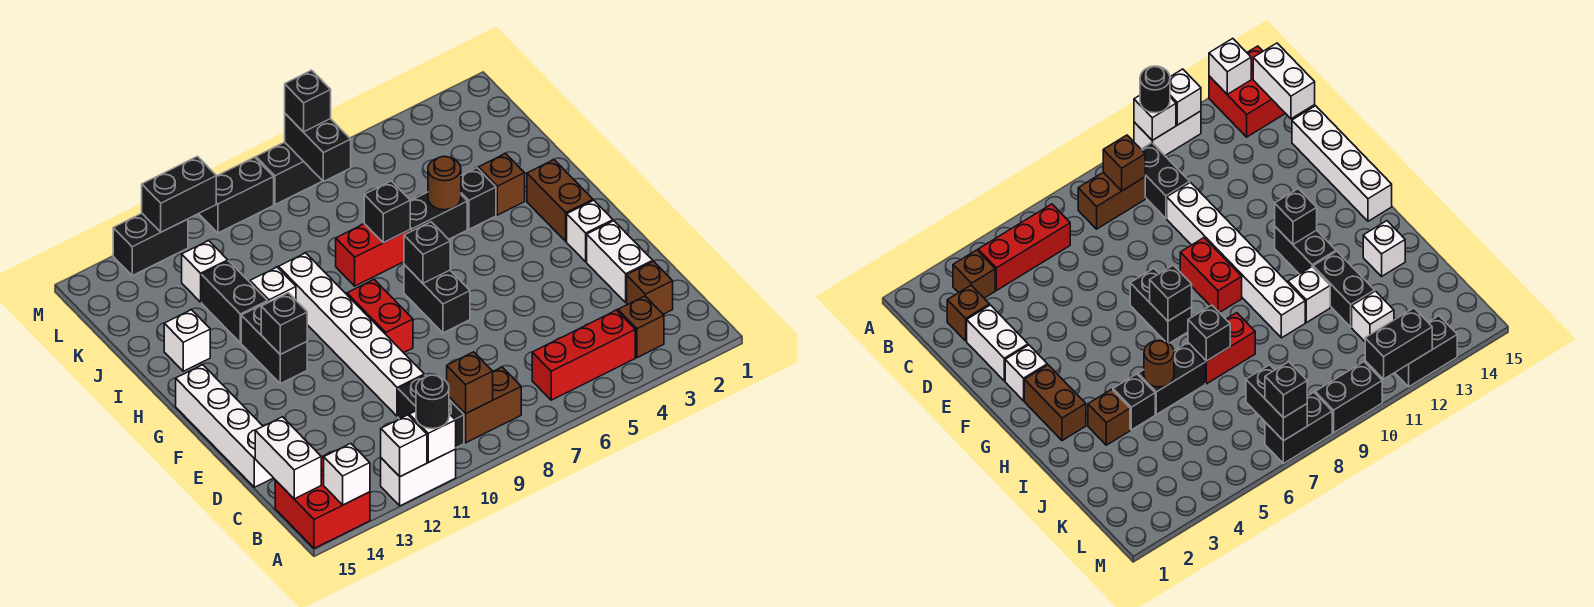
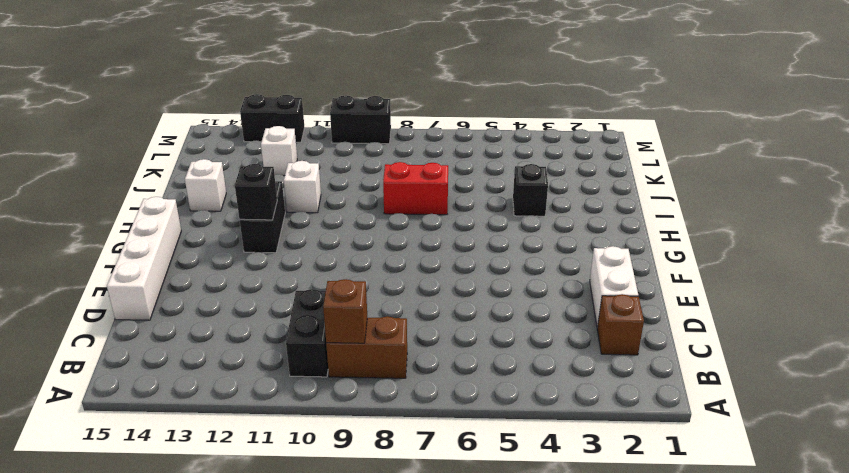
none -> white 1x2 brick [381,449,456,506]
none -> red 2x2 brick [275,452,370,548]
none -> brown 1x1 brick [618,296,664,358]
none -> red 1x3 brick [532,310,635,400]

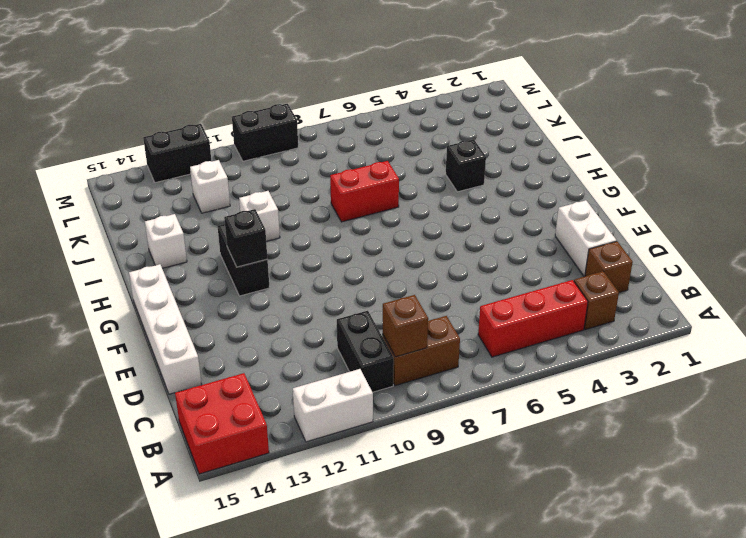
none -> white 1x6 brick [279,253,424,416]
none -> white 1x1 brick [567,200,613,262]
none -> black 1x2 brick [404,265,470,333]
none -> red 1x2 brick [347,280,413,353]

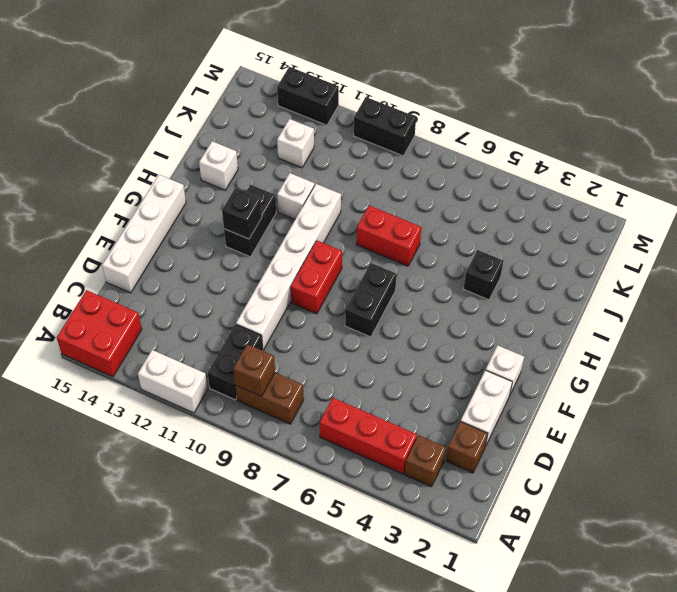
none -> brown 1x2 brick [527,160,593,241]
none -> brown 1x1 brick [478,154,525,215]
none -> black 1x2 brick [410,192,467,239]
none -> black 1x2 brick [202,261,268,343]

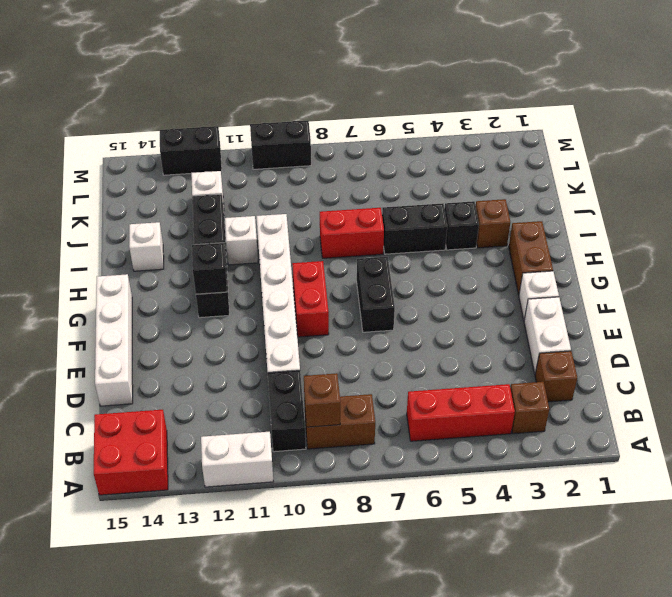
none -> black 1x2 brick [256,142,322,205]
none -> white 1x1 brick [409,411,456,462]
none -> white 1x1 brick [381,415,427,477]
none -> white 1x1 brick [324,443,370,505]

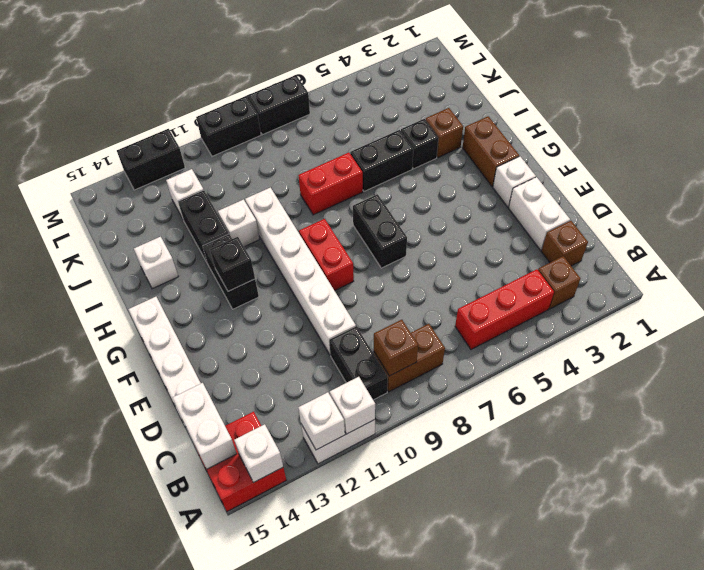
none -> black 1x1 brick [404,222,450,283]
none -> brown 1x1 round brick [428,156,461,210]
none -> black 1x1 brick [364,181,410,243]
none -> black 1x2 brick [285,114,351,182]

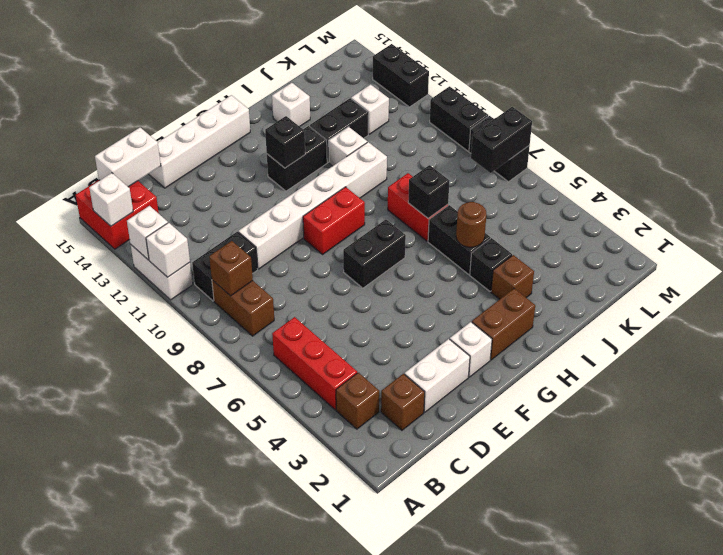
none -> black 1x1 brick [404,222,450,283]
none -> black 1x2 brick [142,156,216,232]
none -> black 1x1 round brick [416,375,449,429]
none -> black 1x1 brick [285,70,331,132]

